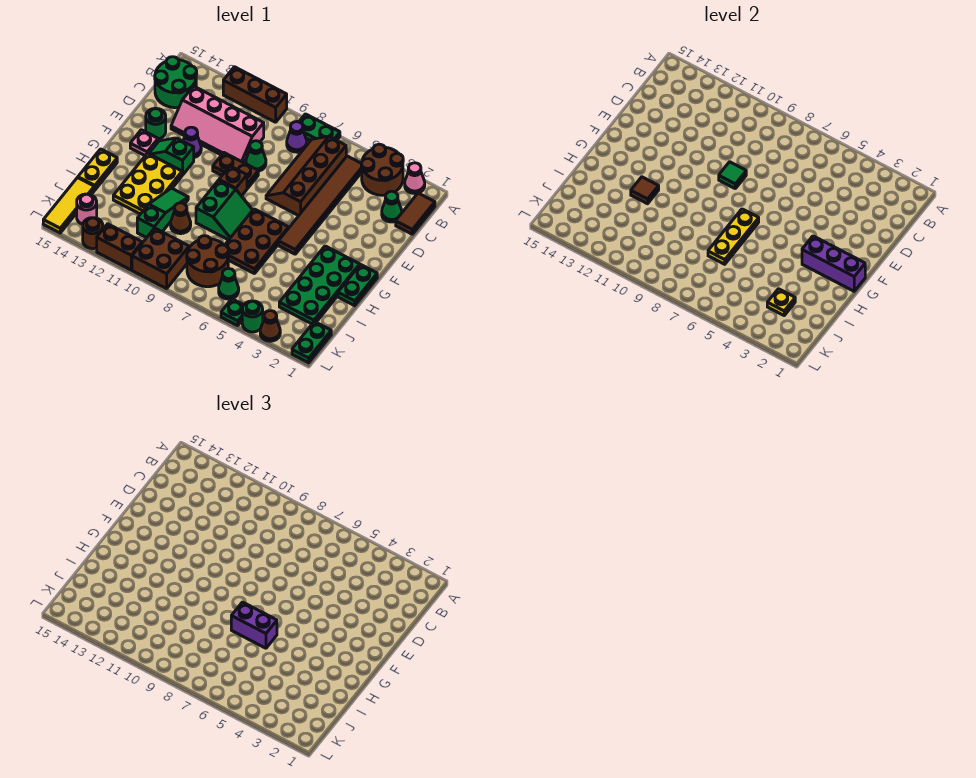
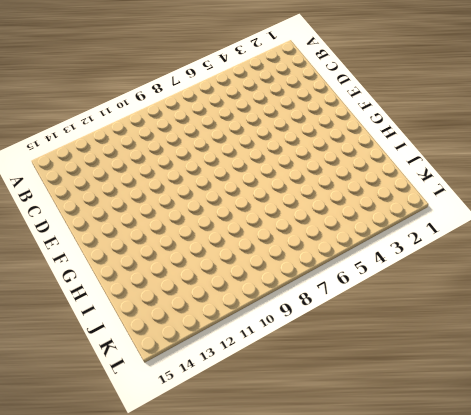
none -> pink 1x1 cone [405,163,425,194]
none -> brown 2x2 round brick [361,144,403,195]
none -> green 1x2 plate [299,114,340,141]
none -> brown 1x3 brick [223,67,287,122]

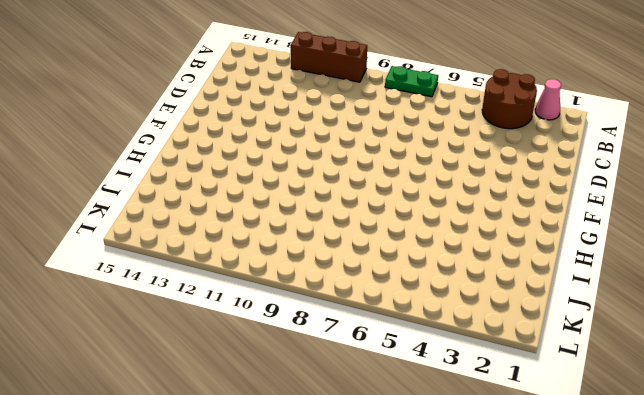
none -> brown 1x2 tile [396,193,435,234]
none -> brown 1x6 tile [278,156,362,254]
none -> brown 2x4 slope [266,136,346,216]
none -> purple 1x1 cone [287,122,307,152]

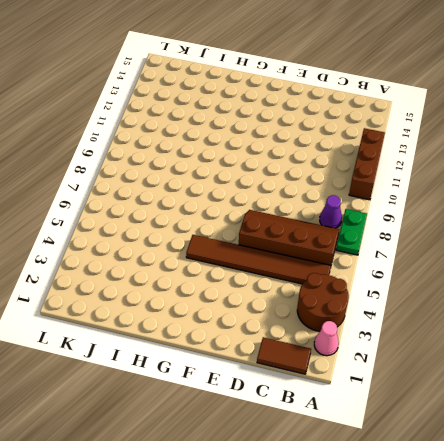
none -> green 2x2 round brick [155,57,197,108]
none -> green 1x1 cone [382,191,402,222]
none -> pink 2x4 slope [171,86,264,163]
none -> green 1x1 cone [246,141,266,171]

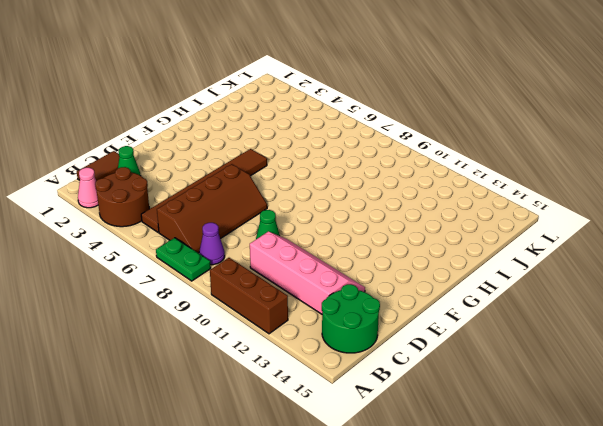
none -> brown 1x2 plate [213,153,258,188]
none -> purple 1x1 cone [183,127,201,158]
none -> green 1x1 round brick [146,108,166,139]
none -> brown 1x1 brick [219,166,247,196]

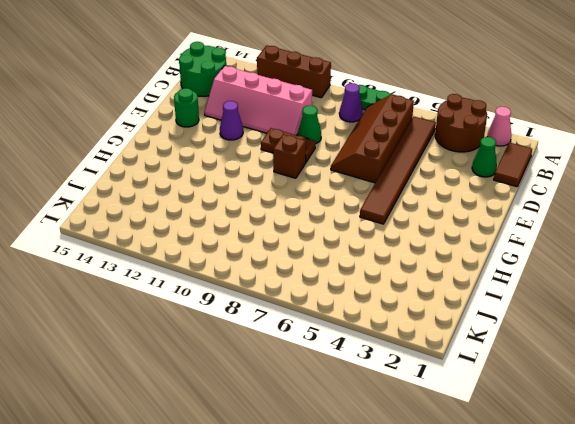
none -> green 1x2 slope [149,138,194,175]
none -> pink 1x1 plate [130,130,158,156]
none -> green 1x2 plate [338,265,377,306]
none -> green 2x4 plate [279,246,360,324]

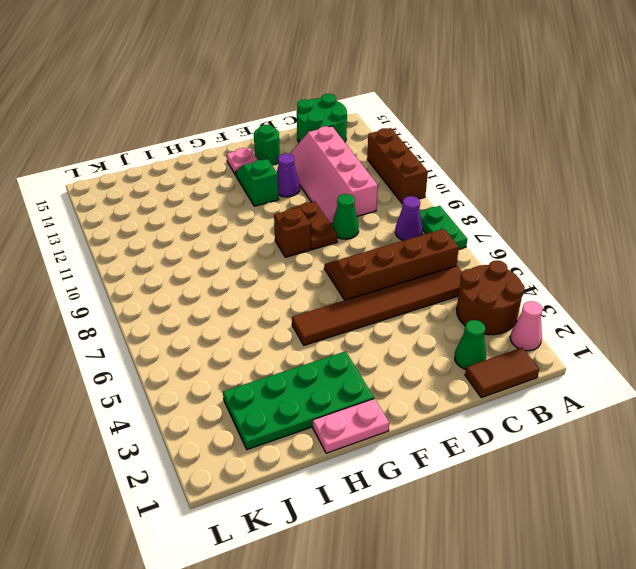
pink 1x2 plate [313,399,389,453] -> green 1x2 plate [338,265,377,306]
none -> brown 2x3 plate [225,209,289,274]
none -> green 2x2 slope [196,180,252,240]
none -> yellow 2x3 plate [113,153,182,214]
none -> green 1x3 slope [137,188,188,238]

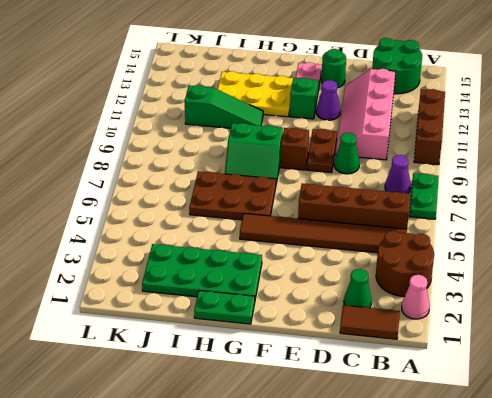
none -> yellow 1x2 plate [78,149,117,190]
none -> brown 1x1 cone [171,203,191,234]
none -> brown 2x2 round brick [187,236,229,287]
none -> yellow 1x3 tile [43,178,94,233]

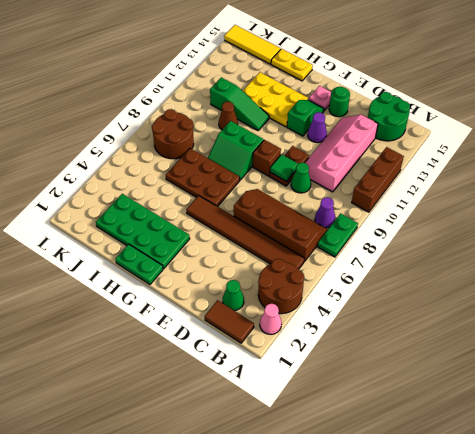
none -> green 1x2 plate [292,322,331,363]
none -> green 1x1 cone [219,268,239,299]
none -> brown 2x2 brick [132,228,189,289]
none -> pink 1x1 round brick [77,194,97,224]

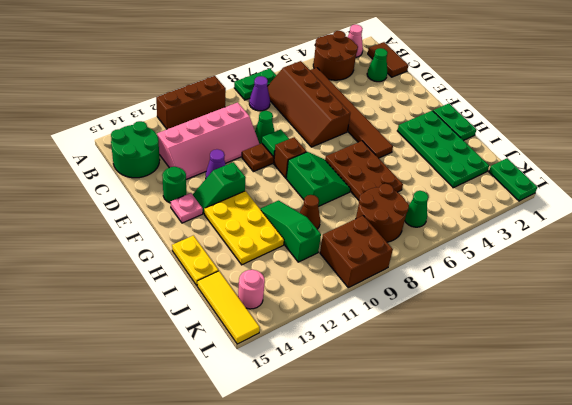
none -> brown 1x1 cone [260,311,280,341]
none -> green 1x1 round brick [242,301,263,332]
none -> green 1x1 plate [221,299,244,326]
none -> brown 1x2 brick [97,224,142,270]

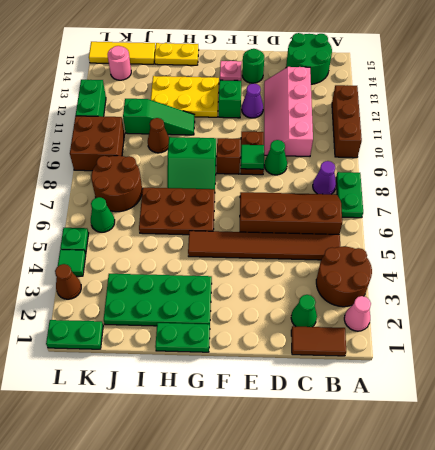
green 1x1 tile [58,250,86,276] -> green 1x1 round brick [242,301,263,332]
green 1x2 brick [76,80,106,117] -> brown 1x2 brick [97,224,142,270]
none -> brown 1x1 round brick [83,218,103,249]
none -> purple 1x3 brick [802,236,865,291]
none -> yellow 1x3 plate [708,209,759,264]
none -> brown 1x1 tile [631,177,659,204]

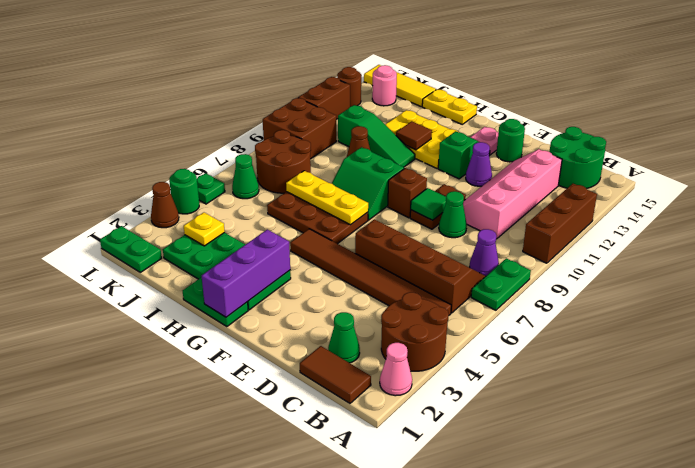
none -> purple 1x2 brick [231,602,277,648]

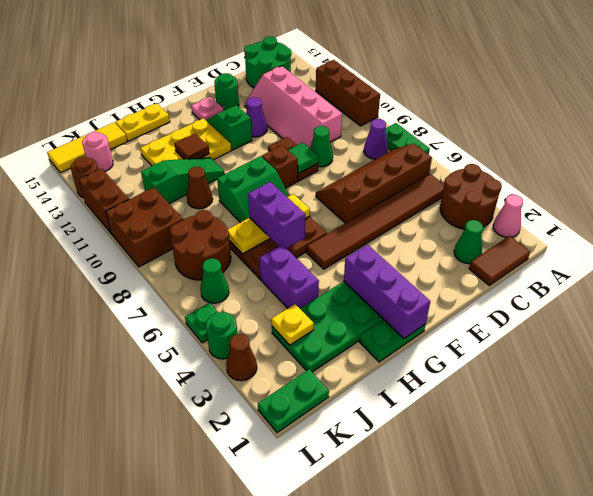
purple 1x2 brick [259,244,319,308] -> none

